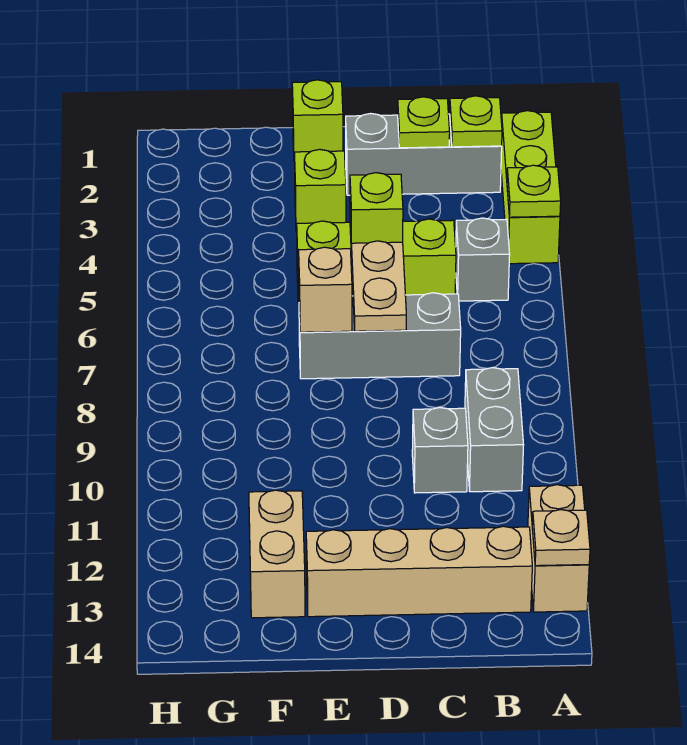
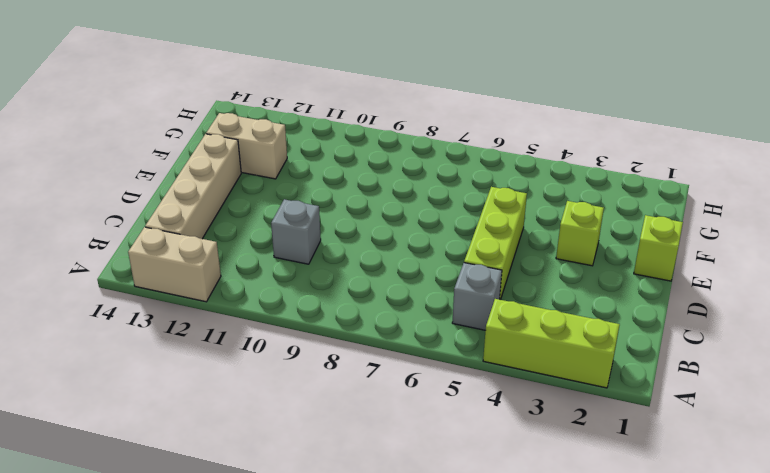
none -> grey 1x3 brick [346,113,502,195]
none -> grey 1x2 brick [465,368,524,492]
none -> grey 1x3 brick [299,293,461,379]

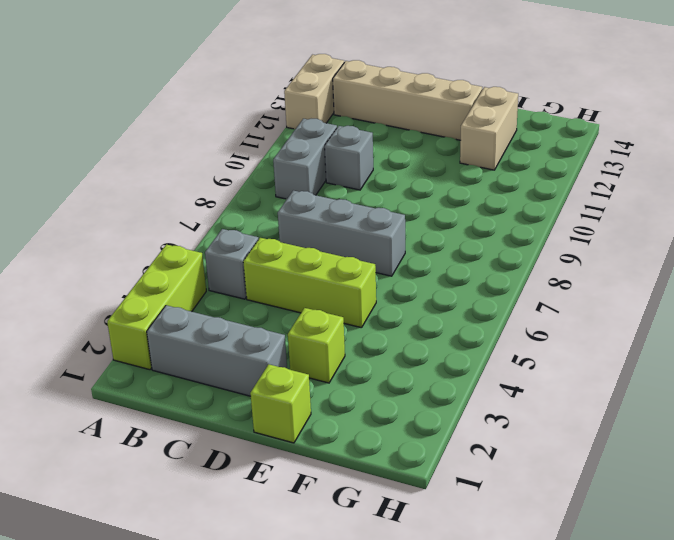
none -> lime 1x1 plate [507,165,561,217]
none -> tan 1x1 plate [532,510,590,566]
none -> lime 1x1 plate [450,96,502,147]

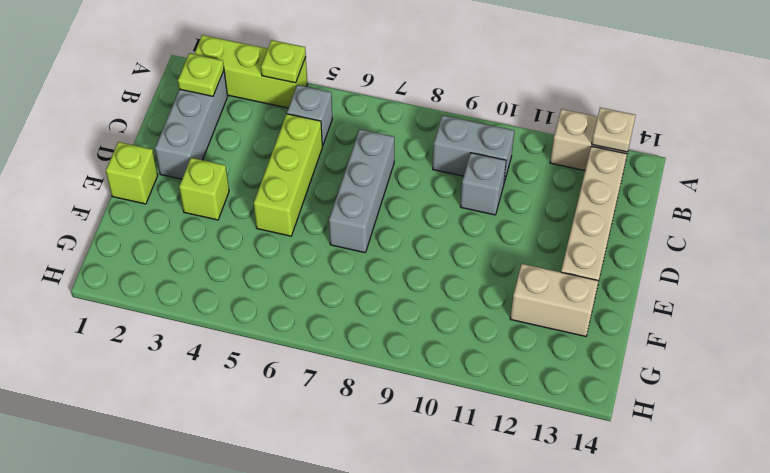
none -> lime 1x1 plate [398,97,450,148]
none -> lime 1x1 brick [350,173,403,244]
none -> tan 1x2 plate [351,241,406,331]

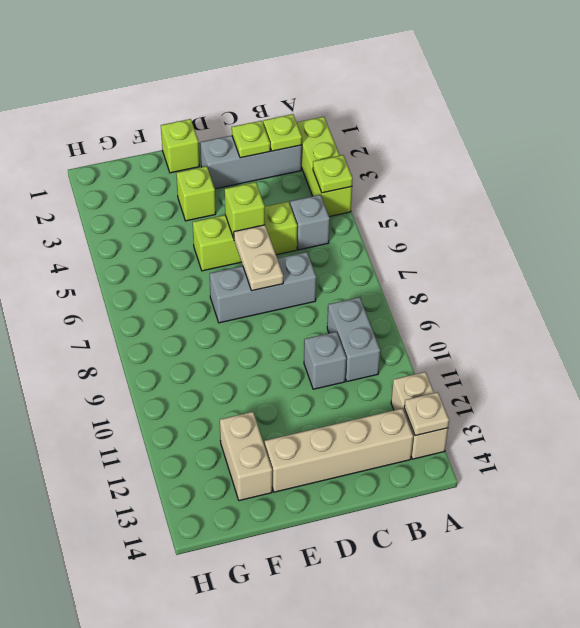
none -> tan 1x1 brick [299,247,352,332]

